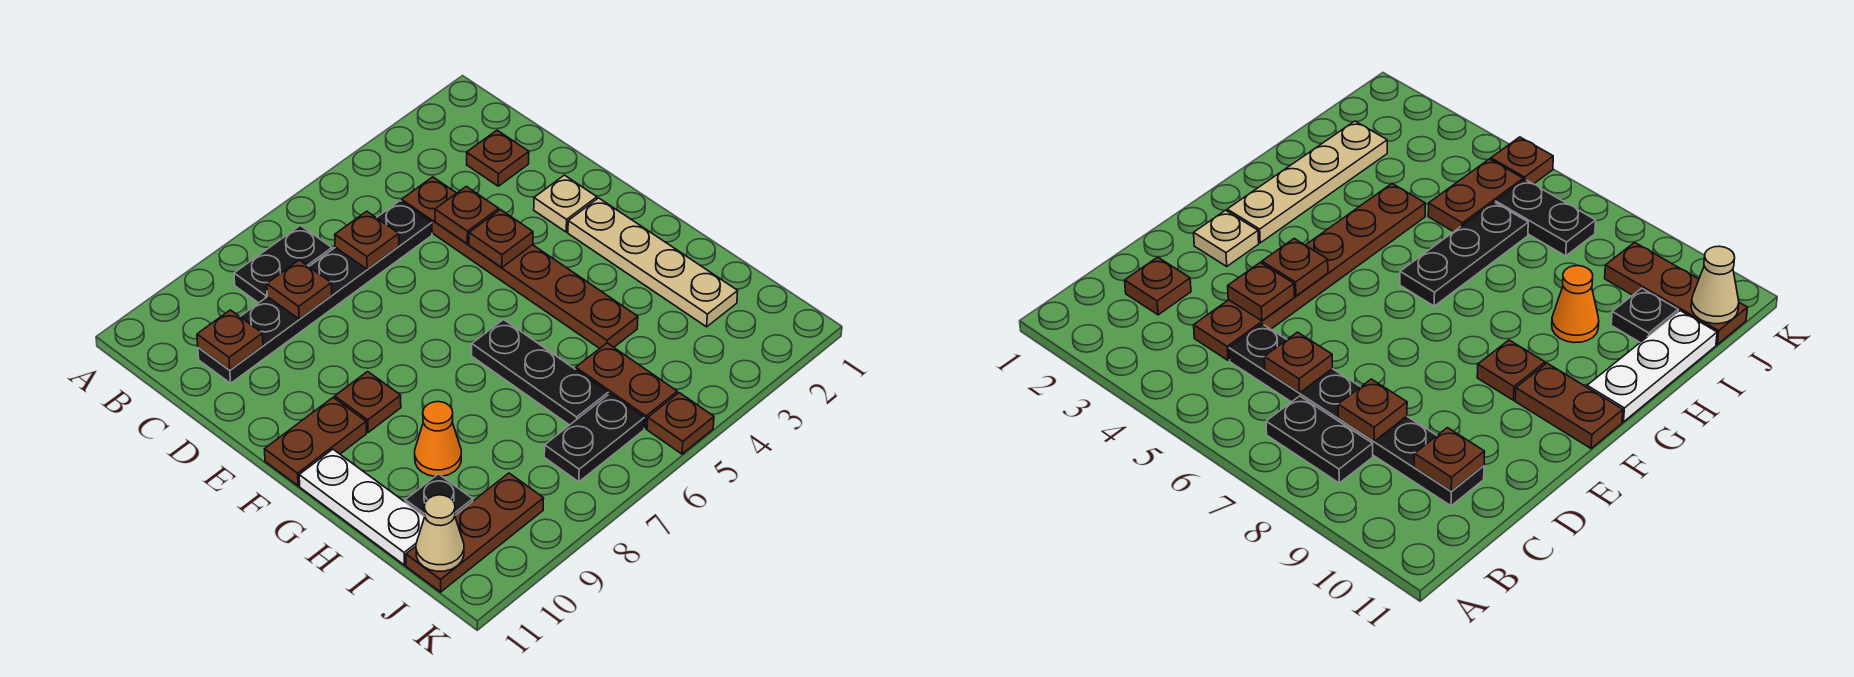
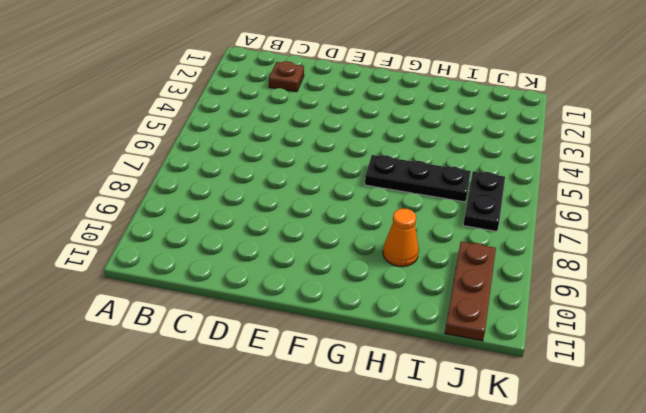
none -> black 1x2 plate [234,225,332,303]
none -> brown 1x6 plate [402,177,638,348]
none -> black 1x6 plate [198,201,432,383]

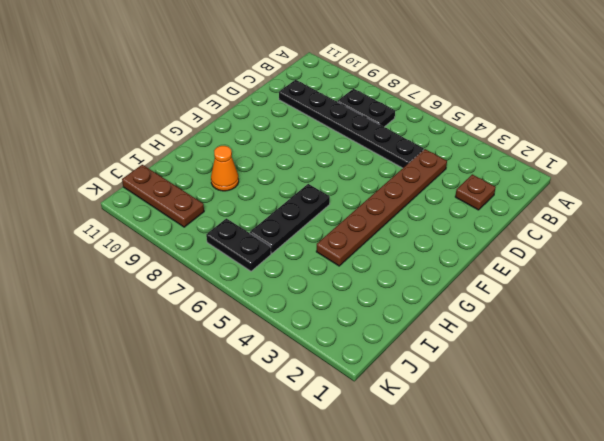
none -> tan 1x1 plate [534,175,597,232]
none -> tan 1x4 plate [568,198,738,327]
none -> brown 1x1 plate [335,371,401,432]

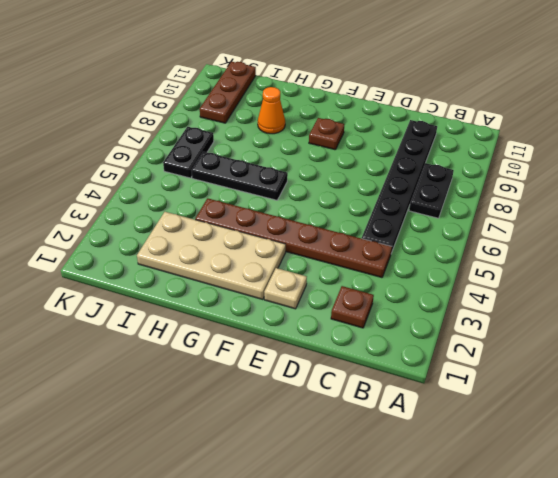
tan 2x4 plate [137,212,286,299] -> tan 1x4 plate [568,198,738,327]
none -> brown 1x2 plate [265,398,366,486]
none -> white 1x3 plate [299,449,425,565]
none -> brown 1x2 plate [576,343,677,429]

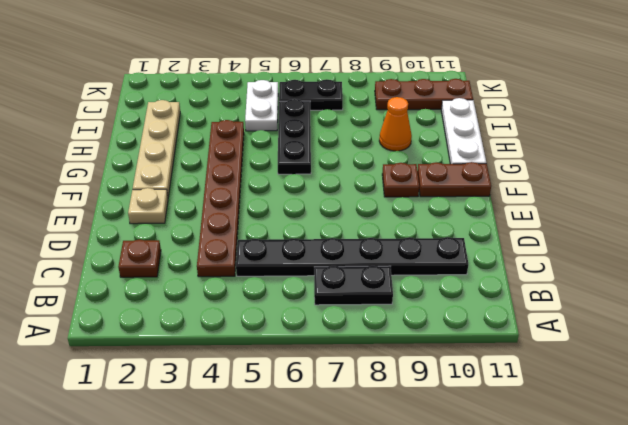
white 1x2 plate [245,80,278,131] -> brown 1x2 plate [576,343,677,429]
none -> black 1x1 plate [405,474,473,516]
none -> brown 1x1 plate [647,393,714,454]
none -> brown 1x1 plate [335,211,399,269]

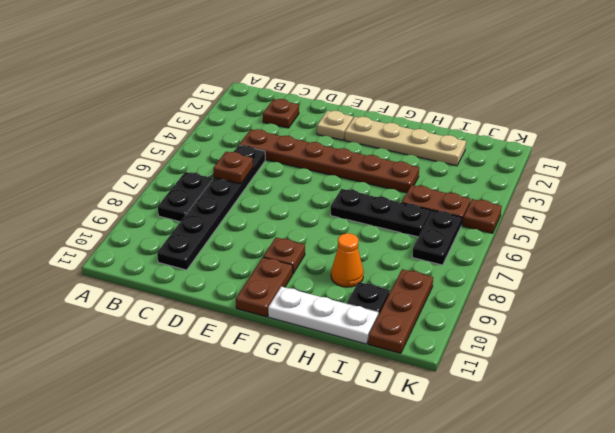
none -> brown 1x1 plate [267,260,332,319]
none -> brown 1x1 plate [197,310,263,370]
none -> brown 1x1 plate [435,186,499,244]

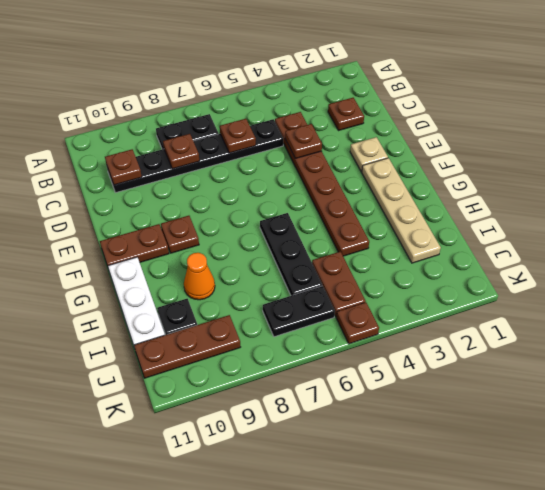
none -> brown 1x1 plate [469,209,533,268]
none -> tan 1x1 cone [416,495,464,571]

